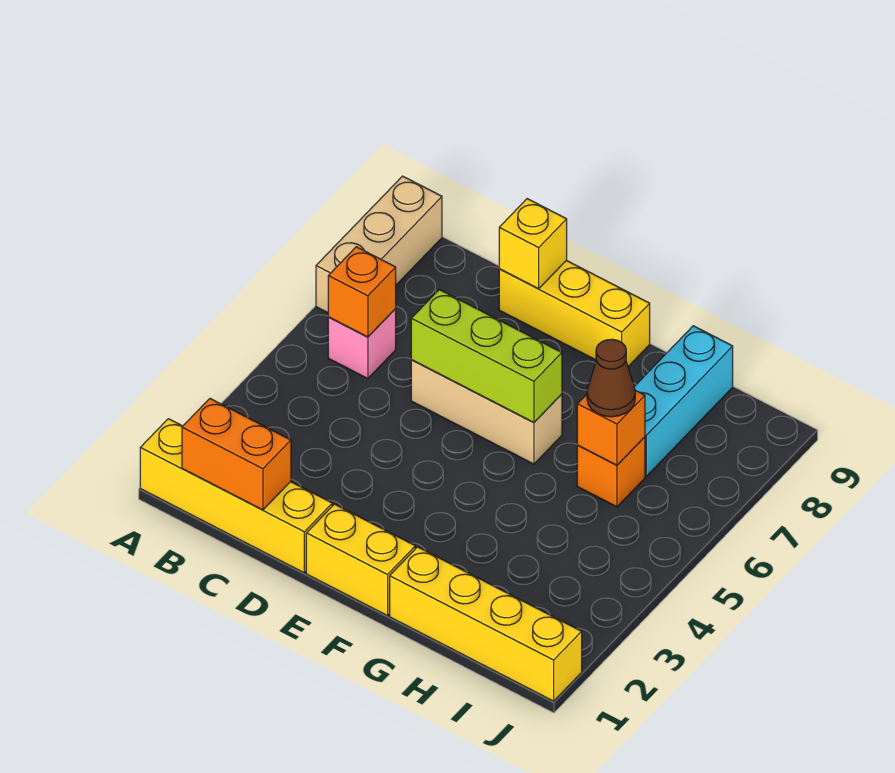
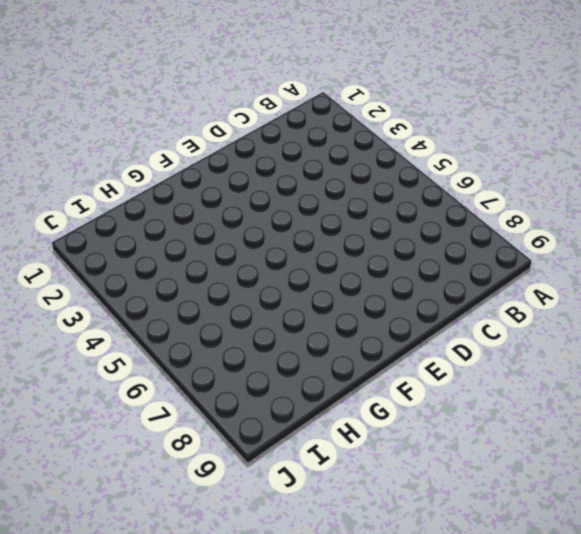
none -> yellow 1x4 brick [140,419,332,573]
none -> tan 1x3 brick [316,176,442,313]
none -> pink 1x1 brick [328,309,396,379]

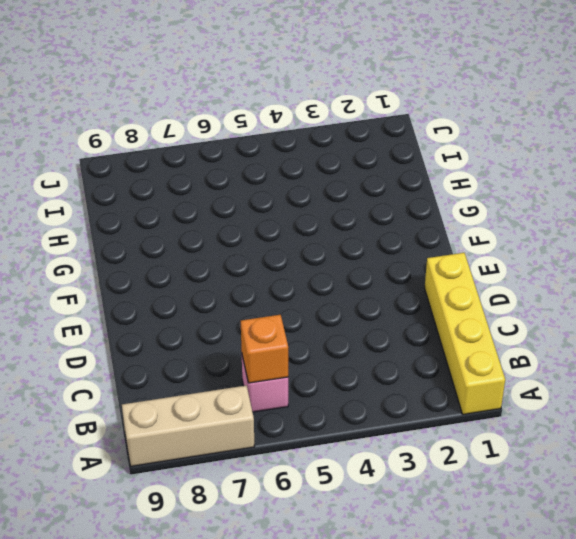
none -> tan 1x3 brick [411,360,562,464]
none -> yellow 1x3 brick [499,260,650,366]
none -> yellow 1x2 brick [306,504,415,616]

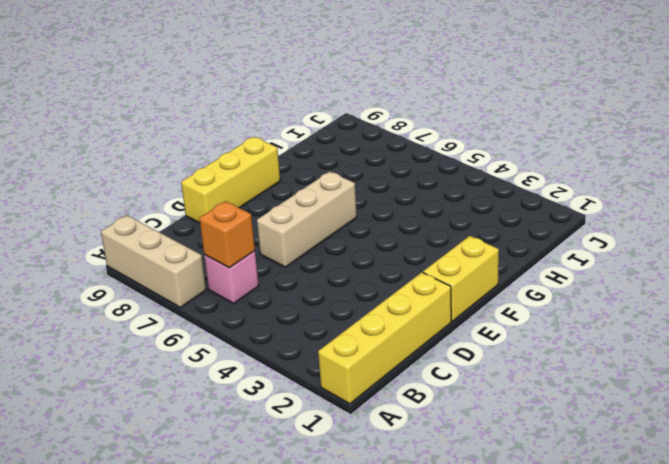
none -> yellow 1x4 brick [390,547,582,701]
none -> orange 1x1 brick [577,437,645,507]
none -> cyan 1x3 brick [634,326,733,476]

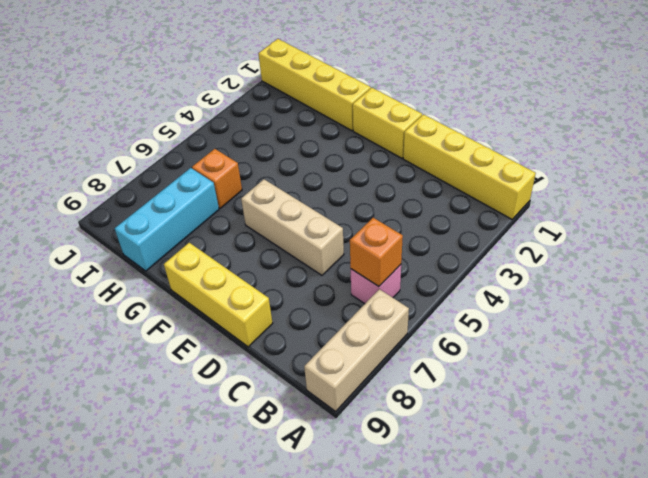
none -> orange 1x2 brick [182,399,291,510]
none -> lime 1x3 brick [411,290,562,423]
none -> yellow 1x1 brick [499,199,567,289]

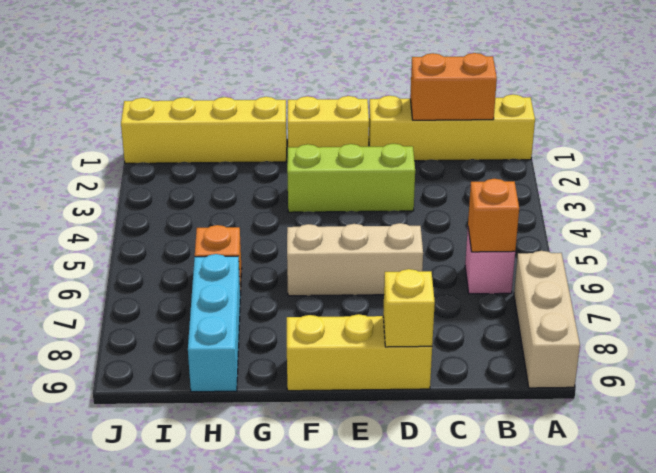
lime 1x3 brick [287,144,415,212] -> lime 1x3 brick moved to [411,290,562,423]
none -> orange 1x1 brick [577,390,645,465]
none -> brown 1x1 cone [587,339,635,417]

